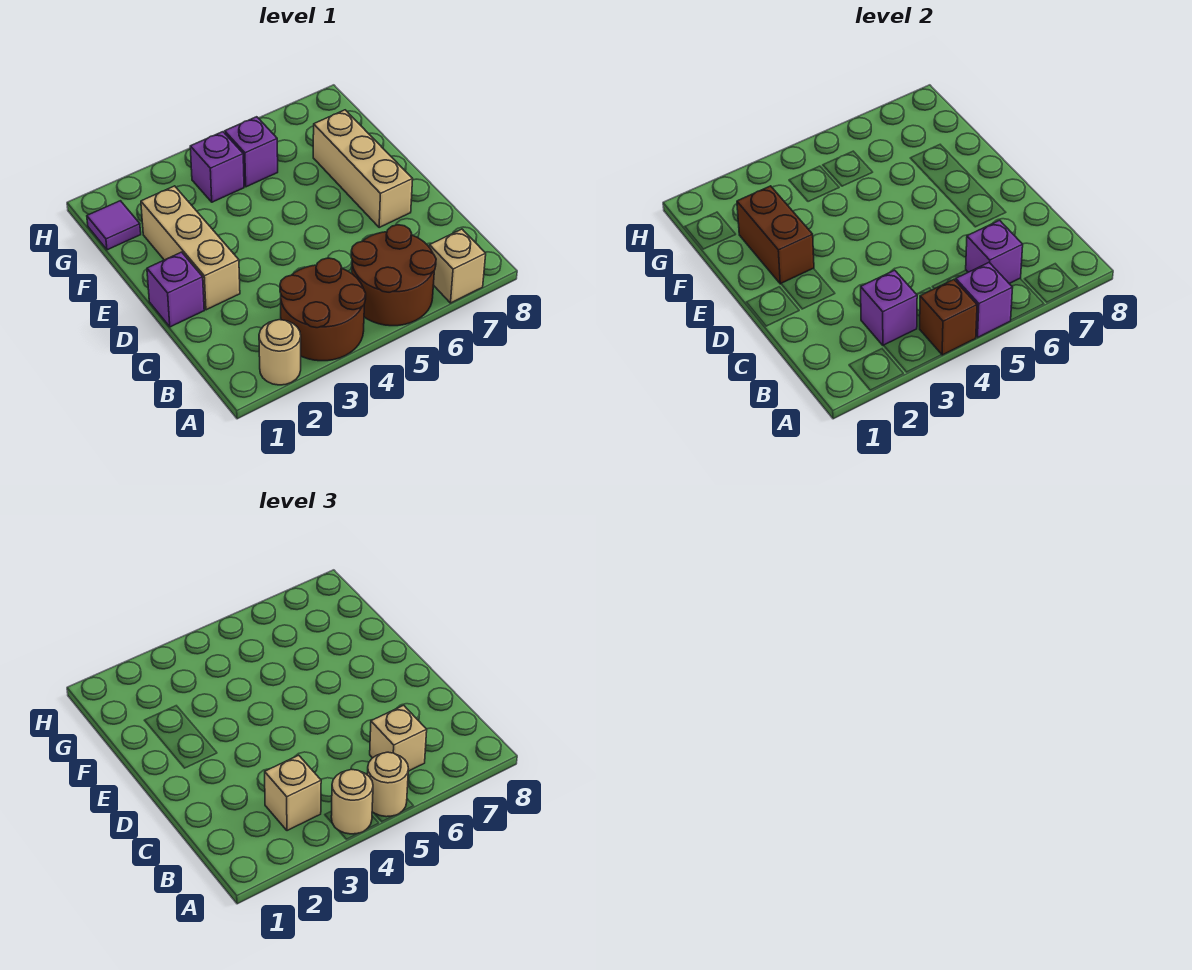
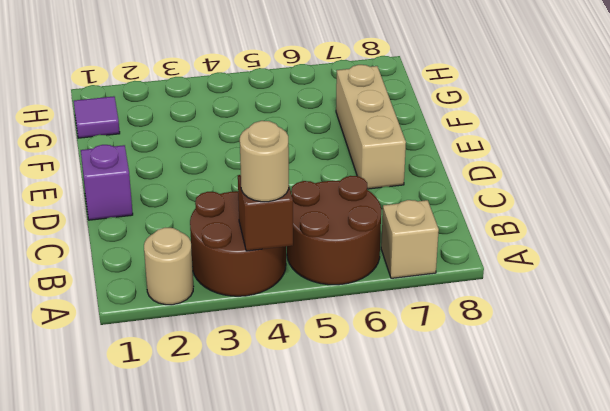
none -> tan 1x3 brick [141,186,240,310]
none -> purple 1x1 brick [190,132,244,202]
none -> purple 1x1 brick [225,117,278,187]

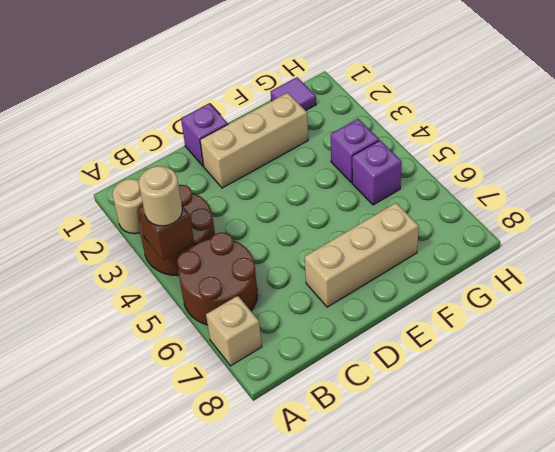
none -> purple 1x1 brick [956,263,1013,338]
none -> purple 1x1 brick [861,270,917,346]
none -> purple 1x1 brick [966,220,1023,283]

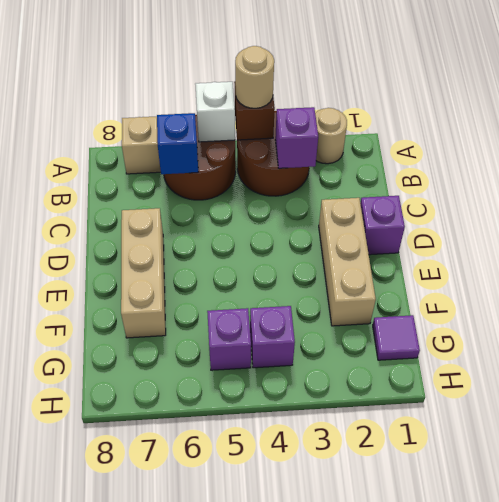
white 1x1 brick [195,82,235,142] -> purple 1x1 brick [956,263,1013,338]
blue 1x1 brick [157,113,198,174] -> purple 1x1 brick [966,220,1023,283]
none -> brown 1x2 brick [737,186,814,284]
none -> tan 1x1 round brick [367,752,408,817]
none -> tan 1x1 brick [265,755,321,831]

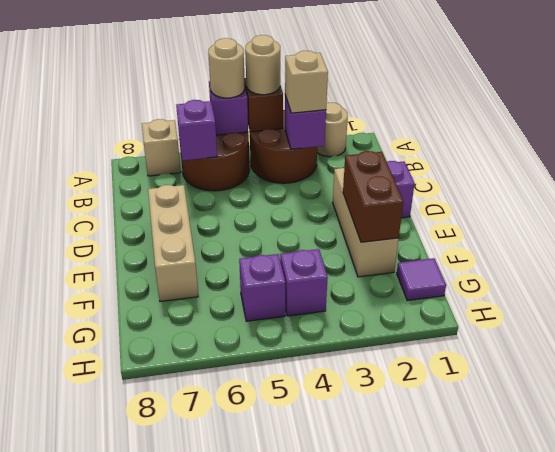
none -> tan 1x1 brick [370,705,427,771]

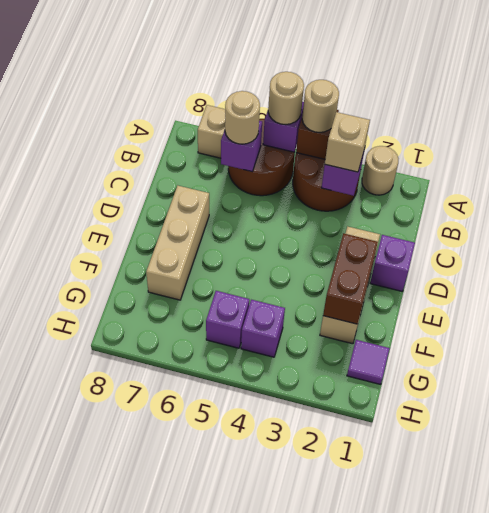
tan 1x1 round brick [225,91,260,144] -> tan 1x1 brick [370,705,427,771]

